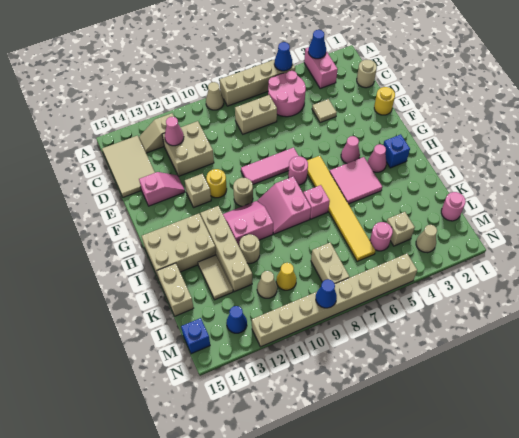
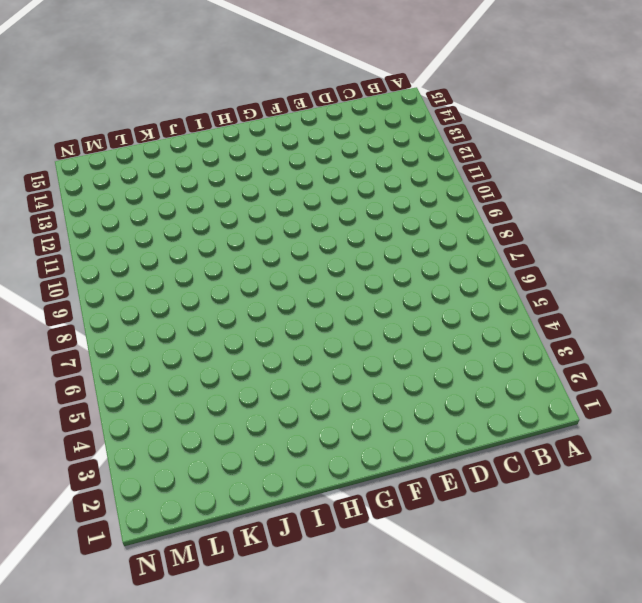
none -> pink 1x2 brick [304,47,338,89]
none -> tan 1x4 brick [220,60,295,106]
none -> tan 1x1 cone [206,82,224,110]
none -> pink 2x2 round brick [268,71,306,117]

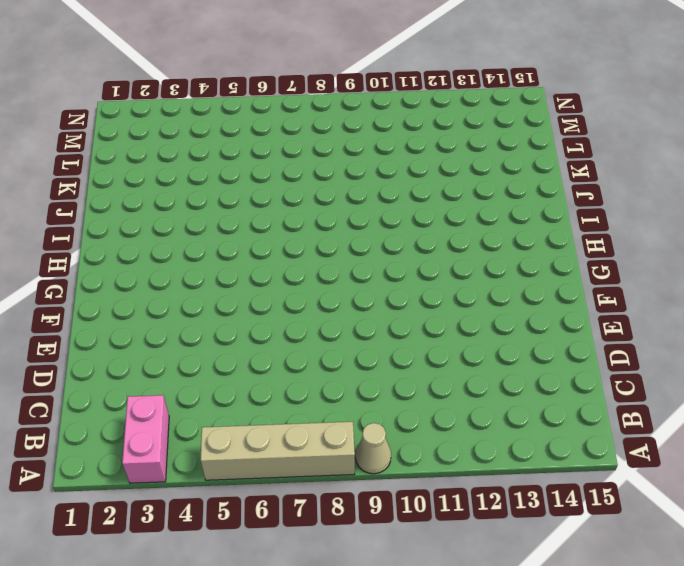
none -> pink 2x2 round brick [268,71,306,117]
none -> tan 1x2 slope [139,113,174,153]
none -> tan 2x3 tile [102,136,155,197]
none -> tan 1x1 round brick [357,60,377,88]

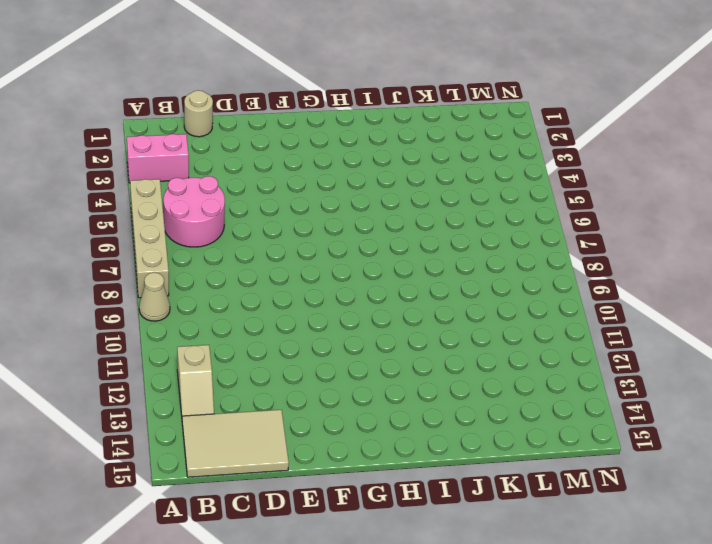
none -> tan 1x2 brick [235,95,277,134]
none -> tan 2x2 brick [162,121,214,176]
none -> tan 1x1 tile [312,99,337,123]
none -> yellow 1x1 round brick [374,87,395,115]

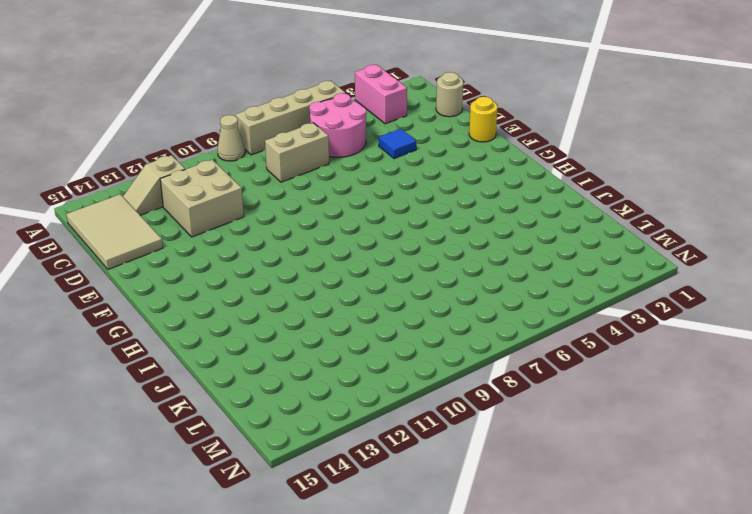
blue 1x1 tile [379,129,416,159] -> tan 1x1 tile [312,99,337,123]
none -> pink 1x2 slope [139,172,185,206]
none -> pink 1x3 tile [241,147,298,184]
none -> yellow 1x1 round brick [206,169,227,198]
none -> tan 1x1 brick [185,174,211,207]

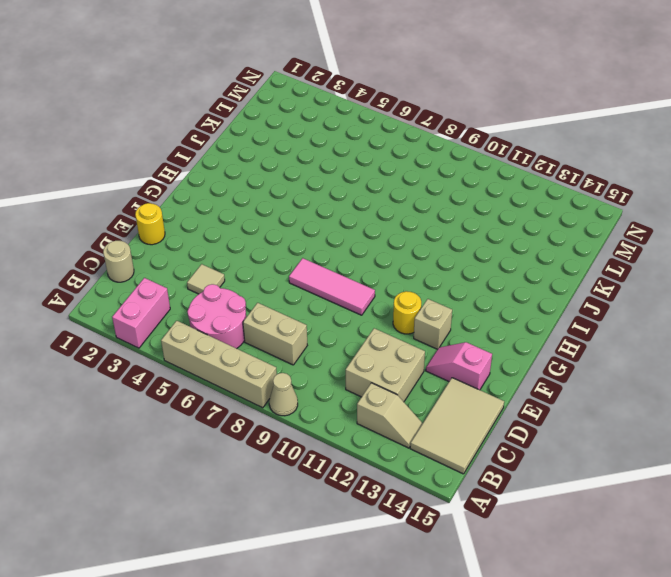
none -> pink 1x1 cone [341,136,360,163]
none -> yellow 1x6 tile [307,156,376,262]
none -> pink 1x1 round brick [288,156,308,185]
none -> tan 1x1 round brick [233,178,253,206]

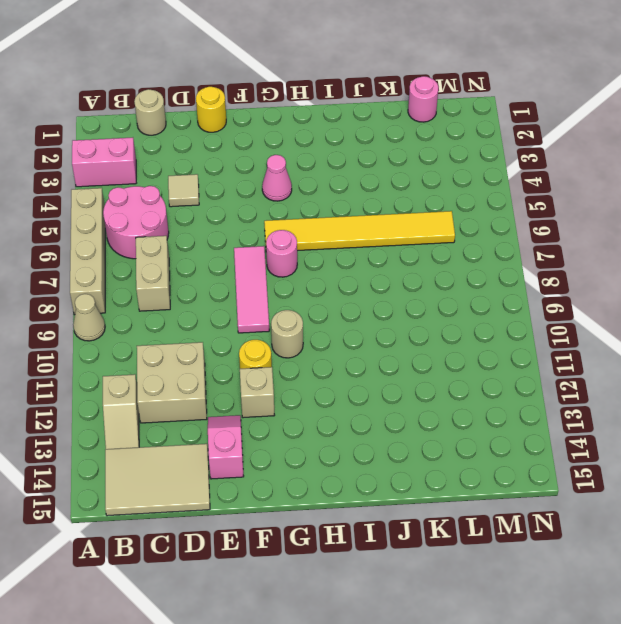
none -> blue 1x1 brick [383,134,410,168]
none -> pink 1x1 cone [368,144,386,172]
none -> pink 2x2 tile [330,157,382,204]
none -> pink 2x2 slope [257,176,311,234]

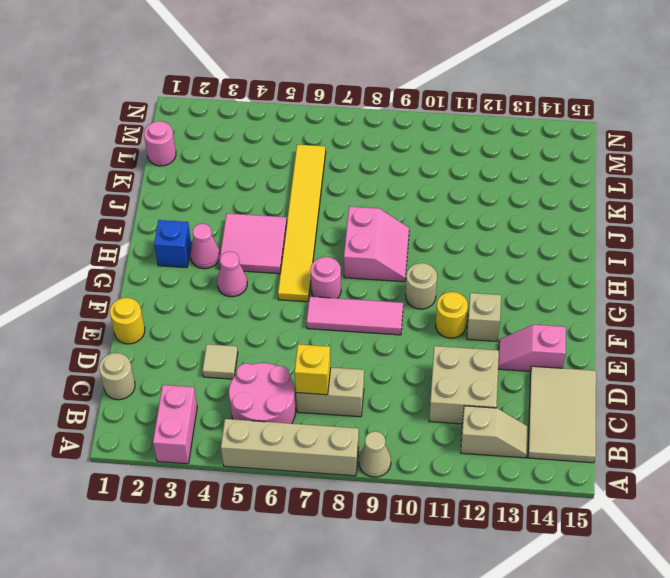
yellow 1x1 brick [294,344,331,395] -> none
none -> pink 2x2 slope [223,201,273,247]
none -> tan 1x4 brick [200,206,252,292]
none -> tan 2x3 brick [142,213,216,277]
none -> pink 1x1 brick [303,185,330,219]

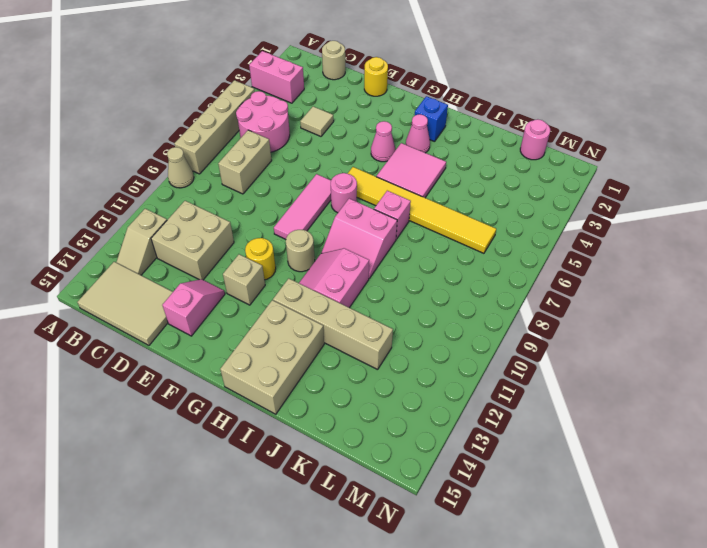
none -> tan 1x1 round brick [239,234,260,263]
none -> tan 1x2 tile [198,255,233,300]
none -> tan 1x2 brick [157,263,194,316]
none -> tan 1x1 brick [387,212,415,246]

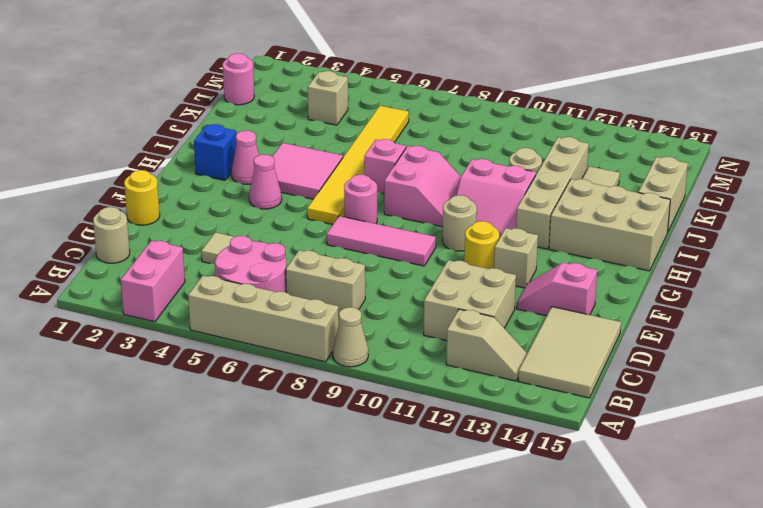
none -> pink 1x1 round brick [370,222,393,251]
none -> tan 1x2 brick [311,243,349,284]
none -> yellow 1x1 cone [276,263,297,290]
none -> tan 1x1 cone [257,271,277,298]

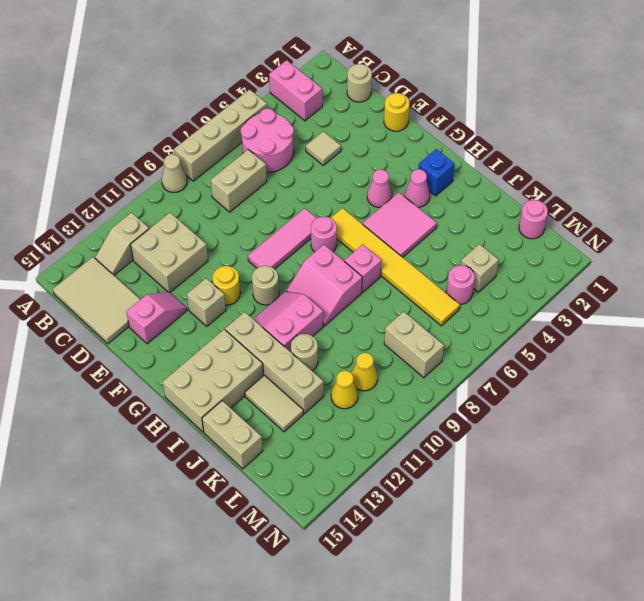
yellow 1x1 cone [331,371,358,409] -> tan 1x1 cone [257,271,277,298]
none -> tan 1x1 cone [416,225,437,253]
none -> blue 1x1 cone [226,306,247,333]
none -> blue 1x1 brick [181,318,210,354]
none -> tan 1x8 brick [252,254,417,347]

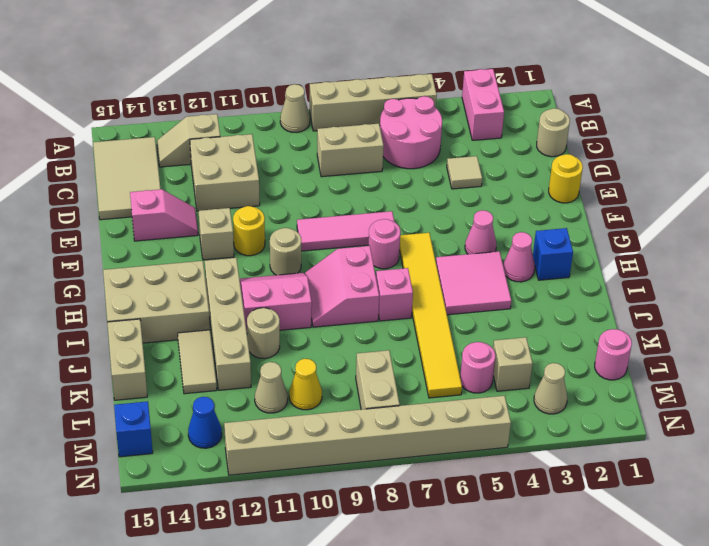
none -> blue 1x1 cone [308,30,326,59]
none -> blue 1x1 cone [274,42,292,71]
none -> pink 1x1 cone [165,117,184,146]
none -> blue 1x1 cone [316,279,337,308]

